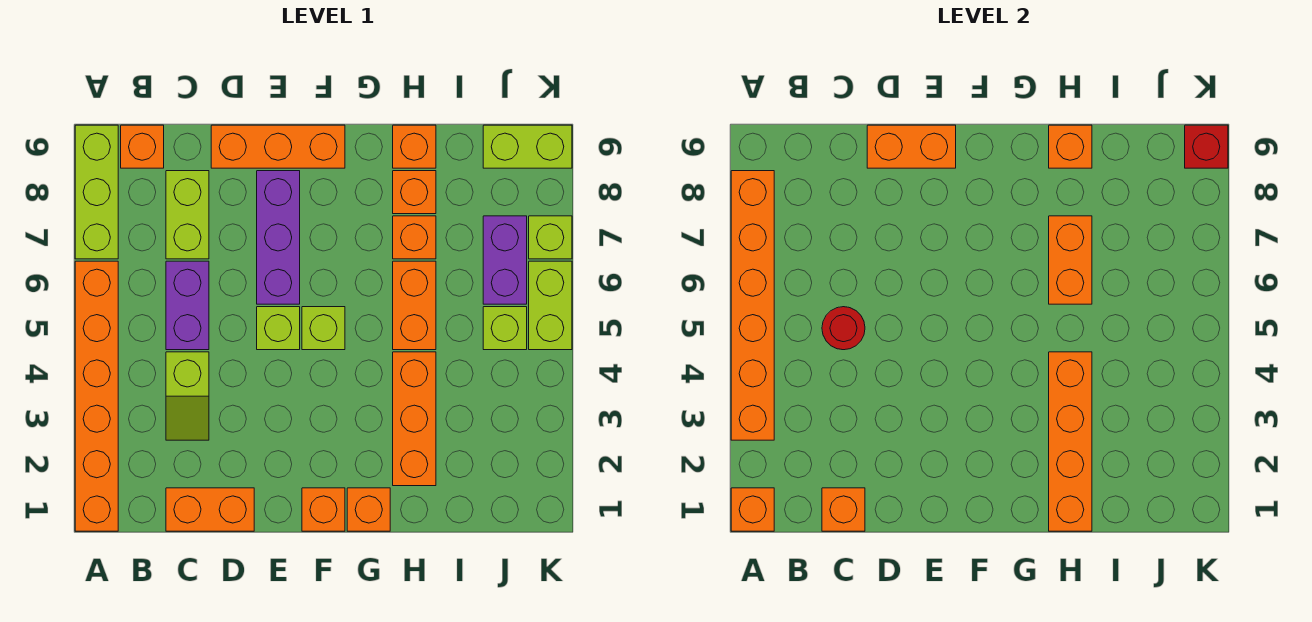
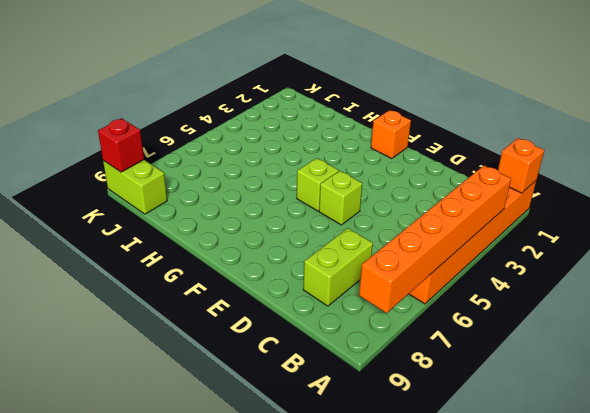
none -> lime 1x3 brick [75,125,118,259]
none -> orange 1x1 brick [121,125,164,168]
none -> orange 1x2 brick [166,488,254,531]
none -> lime 1x2 slope [166,352,209,440]

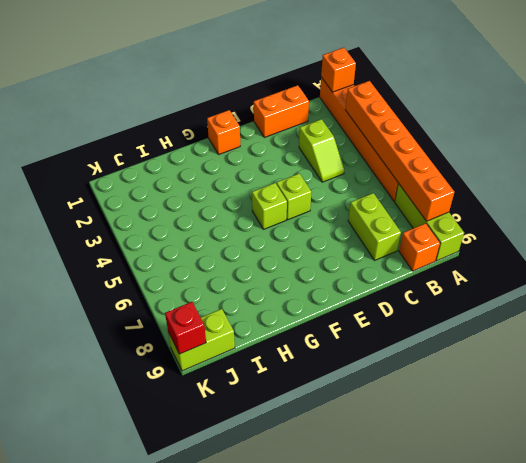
lime 1x2 slope [299,119,344,182] -> lime 1x2 slope turned to [166,352,209,440]
none -> purple 1x2 brick [166,261,209,350]
none -> orange 1x3 brick [211,125,345,168]
none -> purple 1x3 brick [257,171,300,304]
none -> orange 1x1 brick [347,488,390,531]

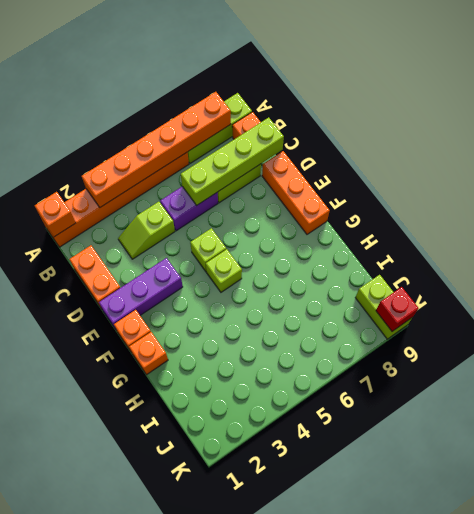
lime 1x4 brick [181,117,284,205] -> none
purple 1x3 brick [99,258,183,329] -> purple 1x3 brick moved to [257,171,300,304]
none -> orange 1x3 brick [393,352,436,486]
none -> orange 1x2 brick [393,261,436,350]
none -> orange 1x1 brick [393,216,436,259]
none -> orange 1x1 brick [393,171,436,214]

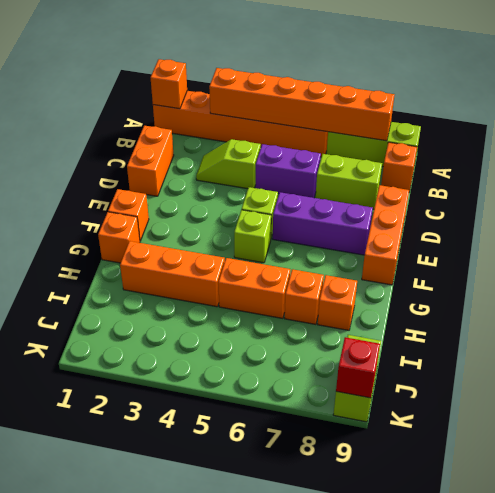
none -> orange 1x1 brick [393,125,436,168]
none -> lime 1x1 brick [483,307,527,350]
none -> purple 1x2 brick [483,216,527,304]
none -> lime 1x2 brick [529,261,572,350]

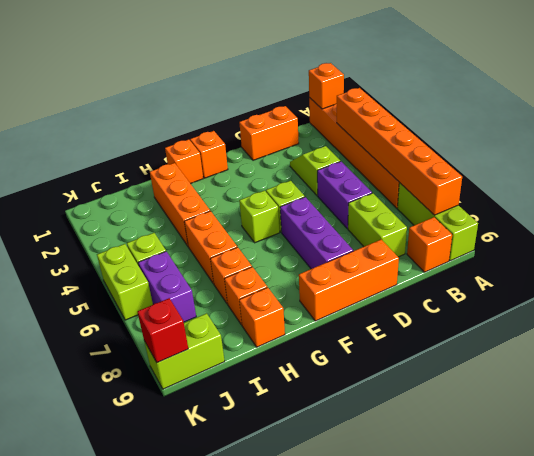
none -> lime 1x1 brick [529,216,572,259]
none -> orange 1x1 brick [822,488,865,531]
none -> red 1x1 round brick [822,307,865,350]
none -> orange 1x2 brick [867,125,956,168]

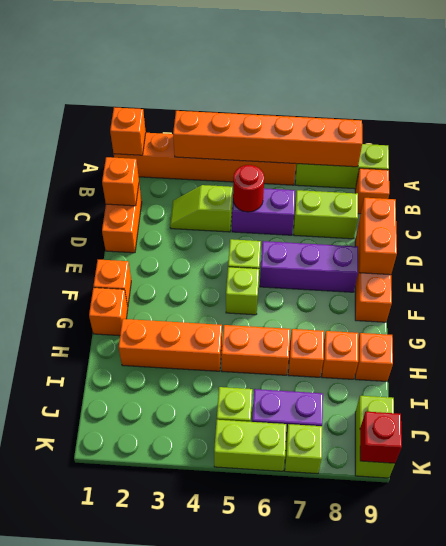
none -> orange 1x4 brick [1049,352,1092,531]
none -> orange 1x2 brick [1049,216,1092,304]
none -> orange 1x1 brick [1049,125,1092,168]

